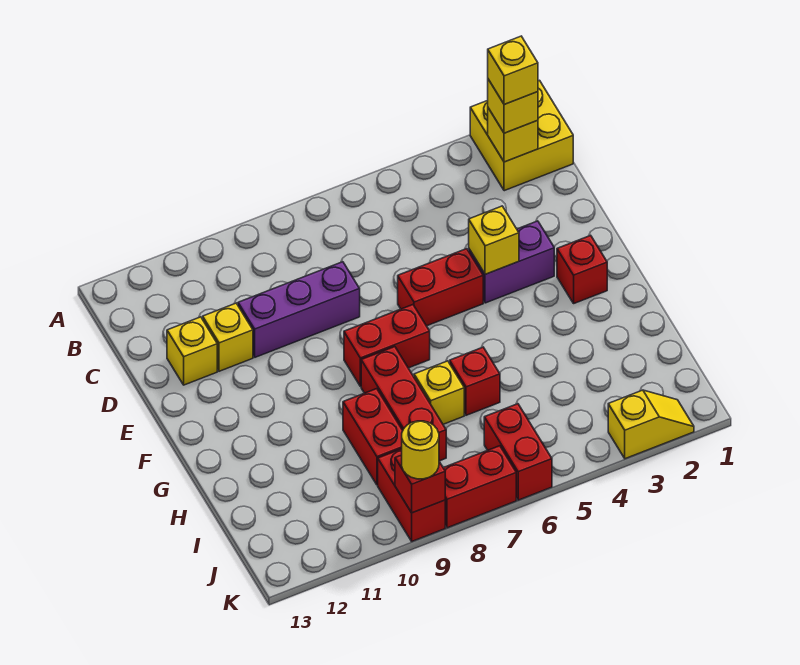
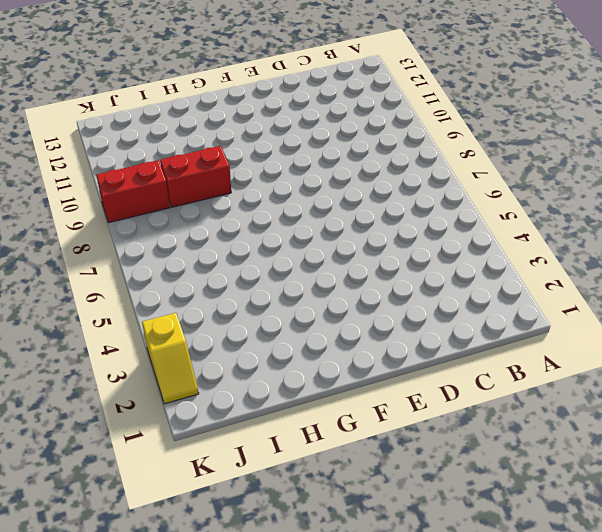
none -> yellow 2x2 brick [470,80,573,191]
none -> purple 1x3 brick [238,262,360,357]
none -> yellow 1x1 brick [203,303,253,371]

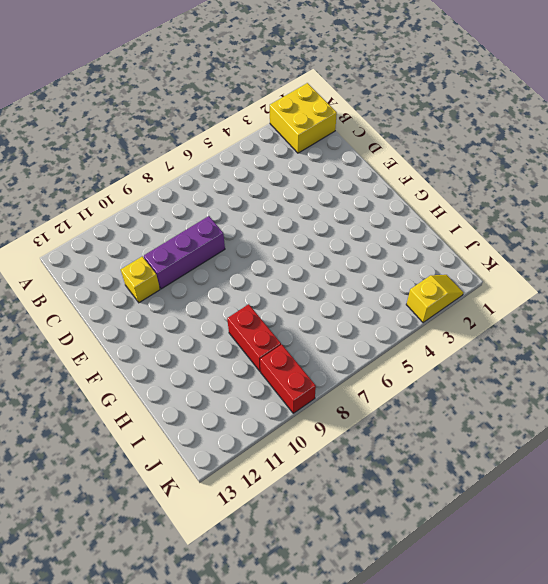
none -> yellow 1x1 brick [167,317,217,385]
none -> purple 1x2 brick [469,221,554,303]
none -> red 1x2 brick [398,249,483,326]

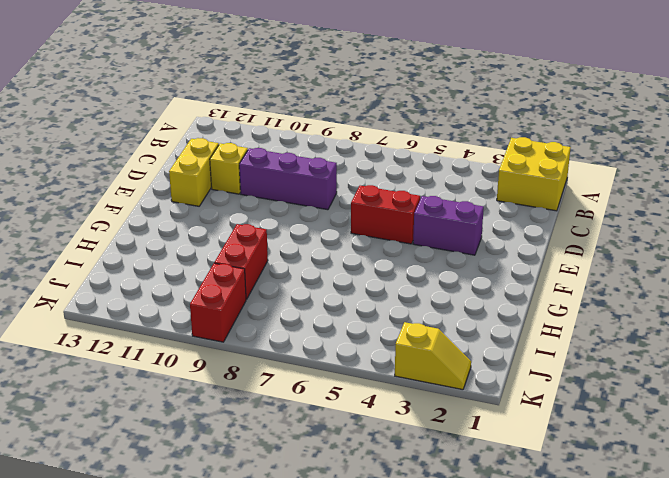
yellow 1x2 brick [169,138,219,206] -> yellow 1x1 brick [167,317,217,385]
none -> red 1x1 brick [557,235,607,303]
none -> red 1x2 brick [344,305,430,386]
none -> red 1x3 brick [361,347,446,461]

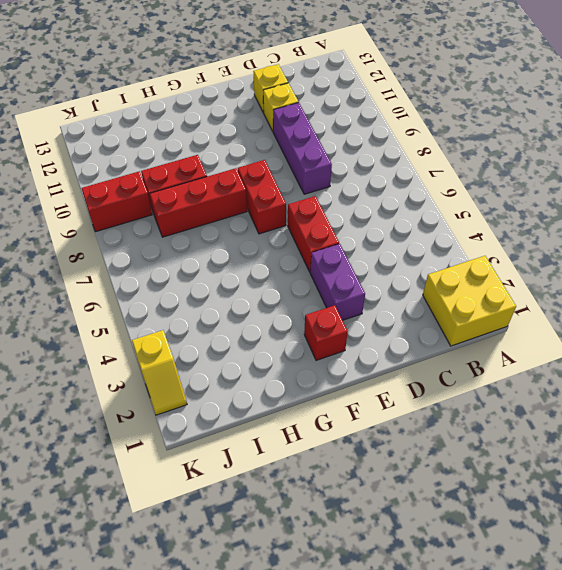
none -> red 1x1 brick [450,347,500,415]
none -> yellow 1x1 brick [414,361,464,424]
none -> red 1x2 brick [484,404,552,500]

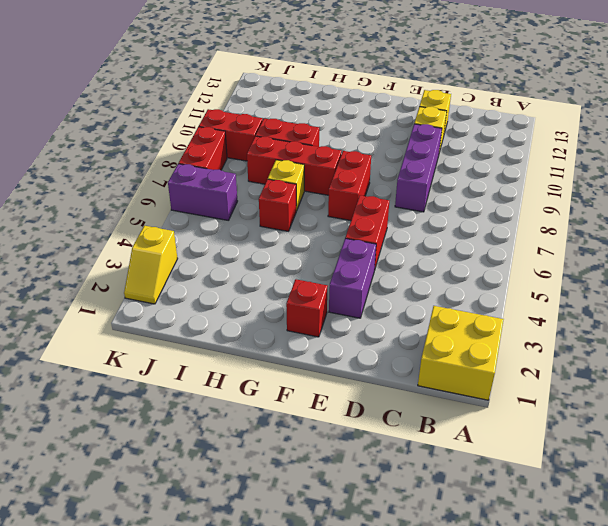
purple 1x2 brick [168,164,237,221] -> red 1x2 brick [484,404,552,500]
none -> yellow 1x1 brick [488,108,538,162]
none -> yellow 1x1 brick [469,206,519,274]
none -> red 1x1 brick [395,455,445,513]

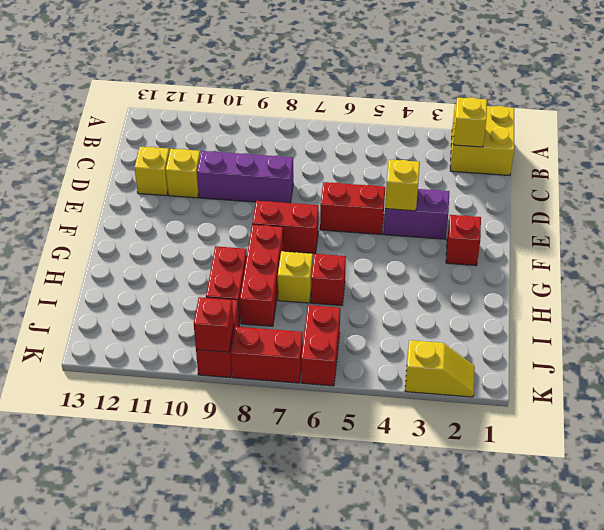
none -> yellow 1x1 brick [488,79,538,133]
none -> yellow 1x1 round brick [402,421,439,479]
none -> yellow 1x1 brick [488,36,538,105]

